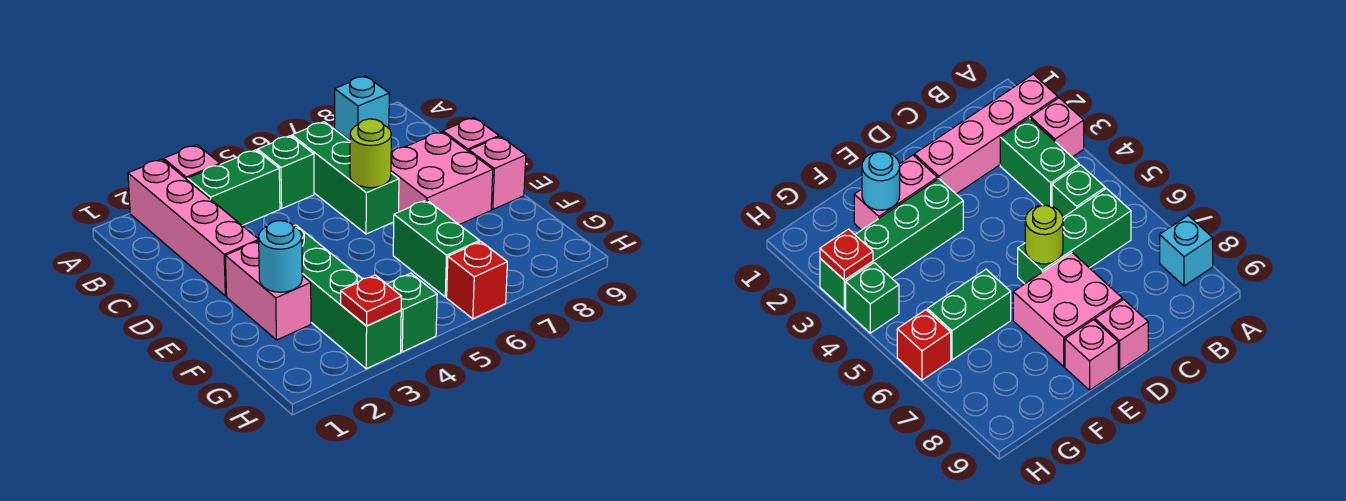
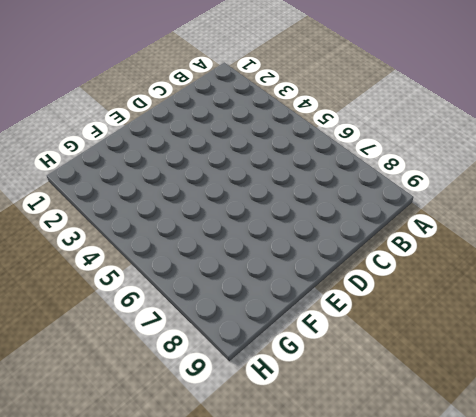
none -> pink 1x4 brick [128,159,259,296]
none -> pink 1x1 brick [164,145,220,180]
none -> cyan 1x1 brick [335,76,389,140]

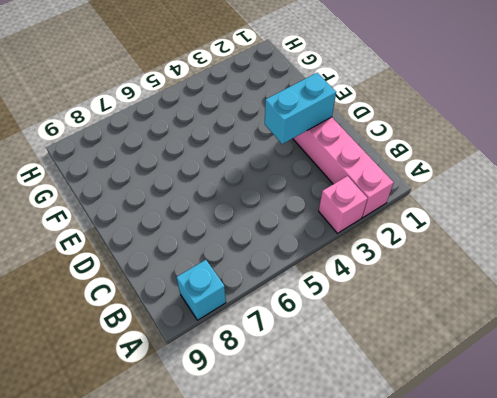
cyan 1x2 brick [265,73,336,144] -> none
none -> green 1x2 brick [187,150,280,225]
none -> green 1x1 brick [258,136,314,208]
none -> green 1x3 brick [292,122,399,234]

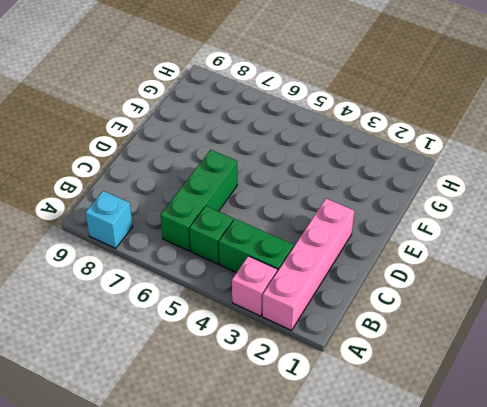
none -> pink 2x2 brick [391,132,493,225]
none -> pink 1x1 brick [443,118,499,151]
none -> pink 1x2 brick [225,241,311,340]

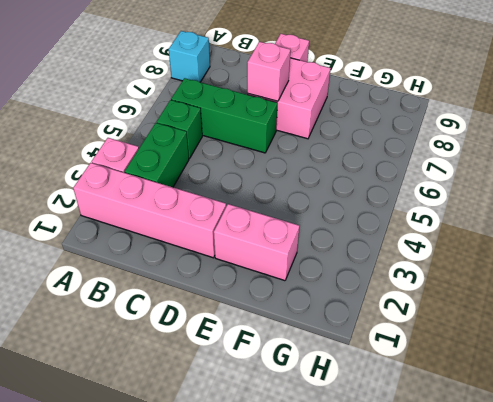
pink 1x1 brick [247,42,290,101] -> pink 1x1 brick moved to [469,137,526,209]
none -> green 1x4 brick [294,225,401,369]
none -> green 1x2 brick [393,200,480,297]
none -> green 1x1 brick [387,273,437,352]

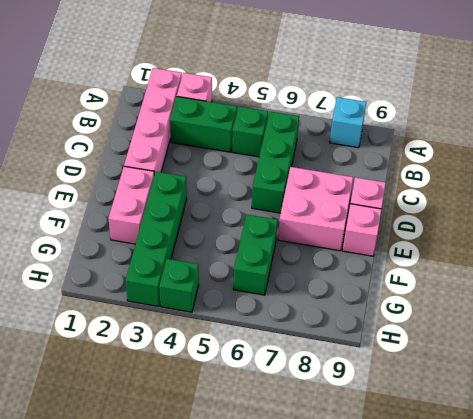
none -> red 1x1 brick [447,242,507,319]
none -> lime 1x1 round brick [350,119,391,188]
none -> cyan 1x1 round brick [259,221,302,292]

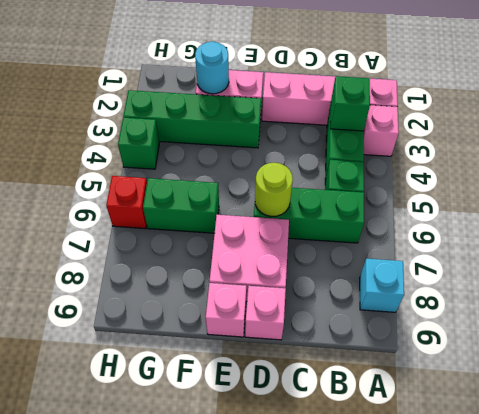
green 1x1 brick [330,76,370,131] -> none
none -> red 1x1 plate [341,275,402,326]

